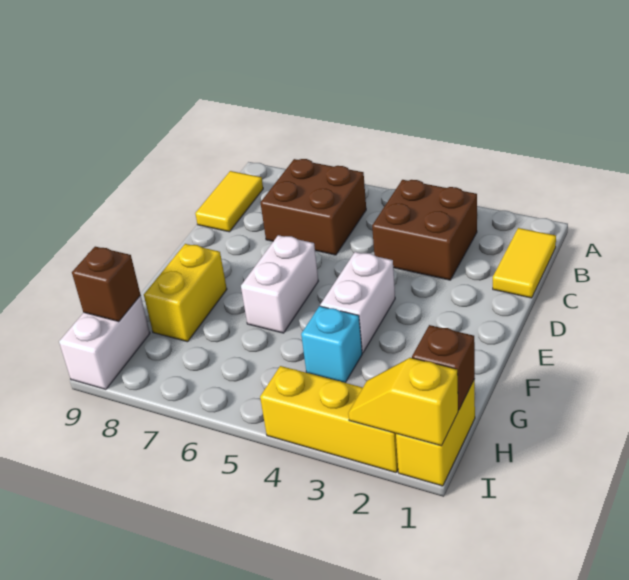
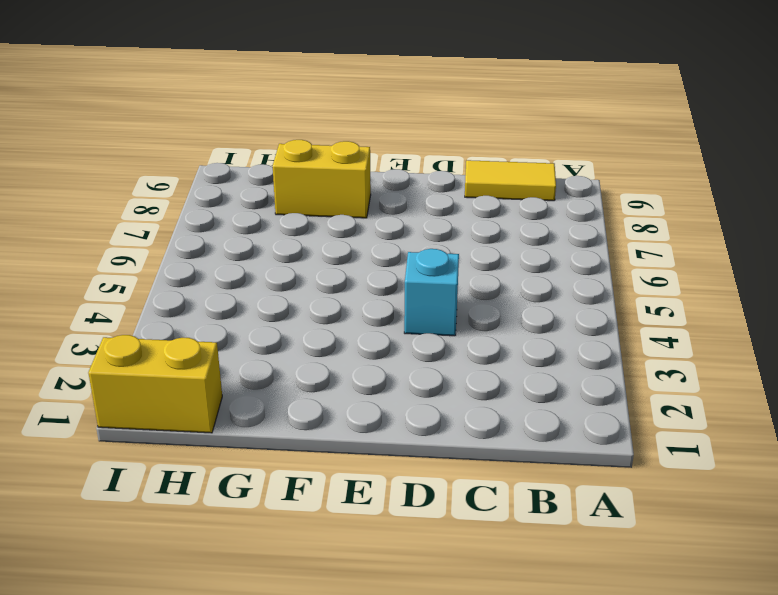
cyan 1x1 brick [404,249,459,336] -> cyan 1x1 brick moved to [301,306,362,383]
none -> yellow 1x2 tile [493,228,556,298]
none -> brown 2x2 brick [372,180,477,280]
none -> brown 2x2 brick [260,159,366,255]

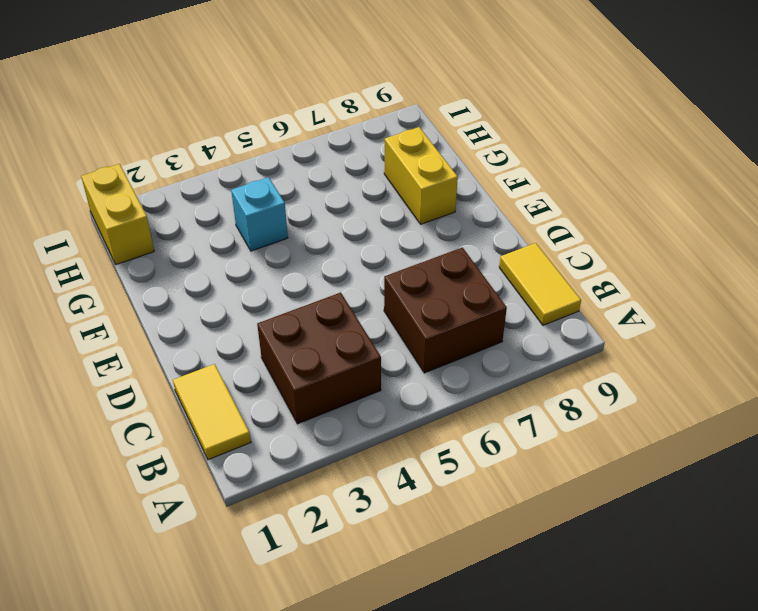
none -> white 1x2 brick [320,252,395,353]
none -> white 1x2 brick [241,235,318,333]
none -> white 1x2 brick [59,296,150,390]

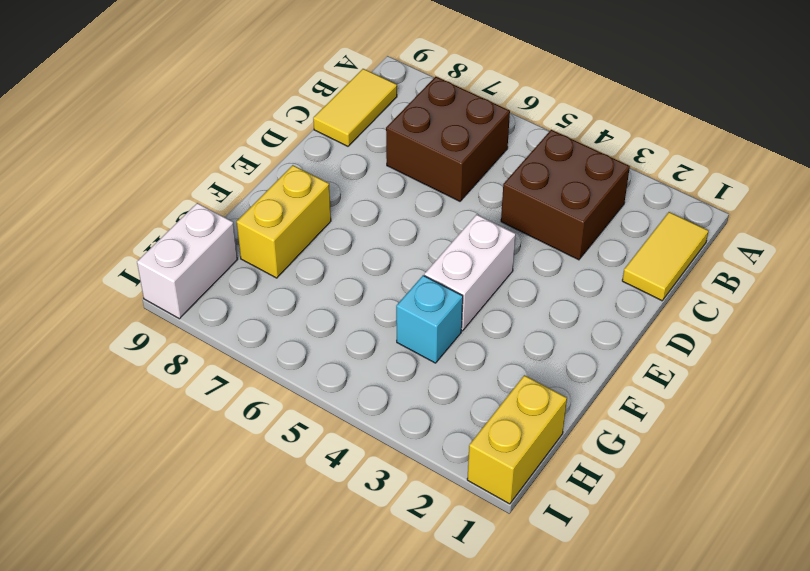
none -> white 1x2 brick [241,235,318,333]
none -> yellow 1x3 brick [260,366,398,473]
none -> brown 1x1 brick [412,325,475,410]

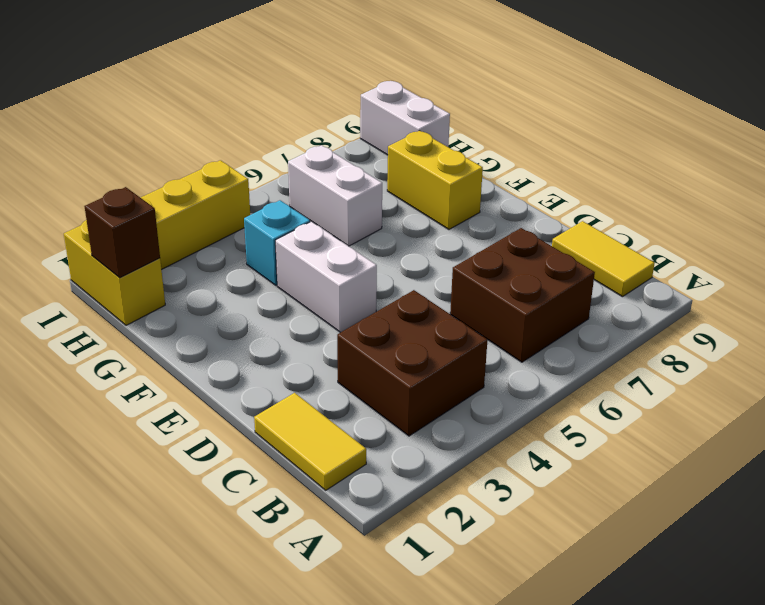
white 1x2 brick [288,145,382,246] -> white 1x2 brick moved to [241,235,318,333]
none -> brown 1x1 brick [72,247,141,321]
none -> yellow 1x2 slope [348,358,458,446]

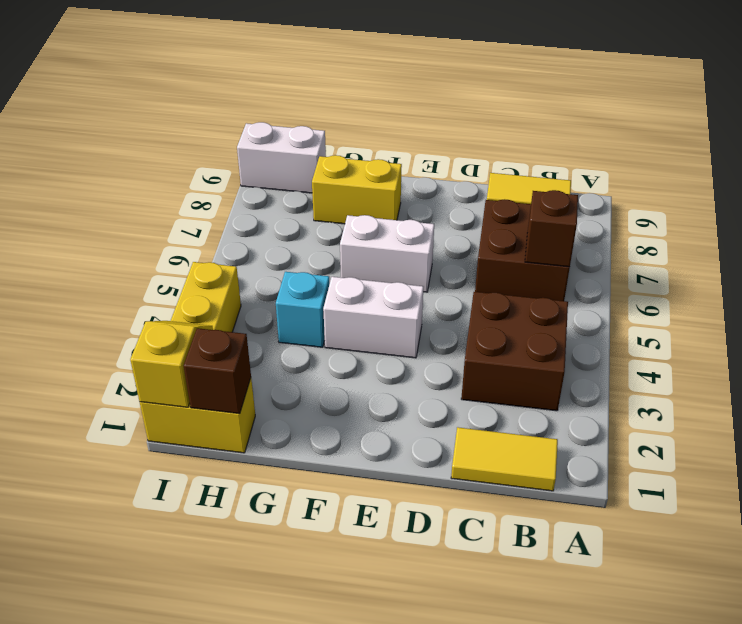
brown 1x1 brick [525,190,578,267] -> brown 1x1 brick moved to [72,247,141,321]

